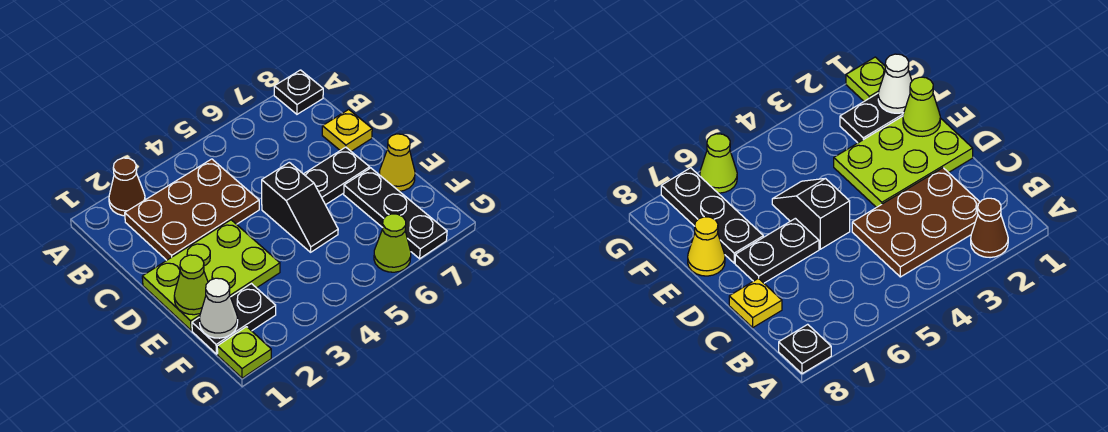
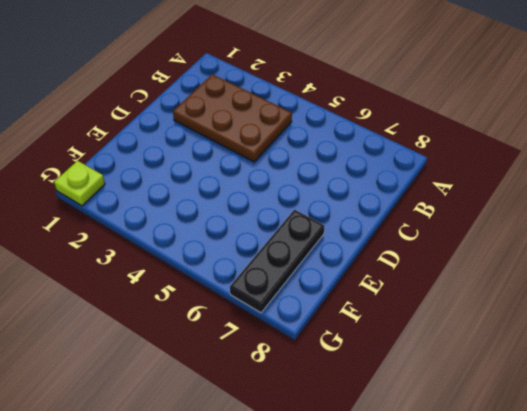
none -> brown 1x1 cone [109,158,145,216]
none -> black 1x1 plate [274,70,323,114]
none -> yellow 1x1 plate [322,110,372,151]

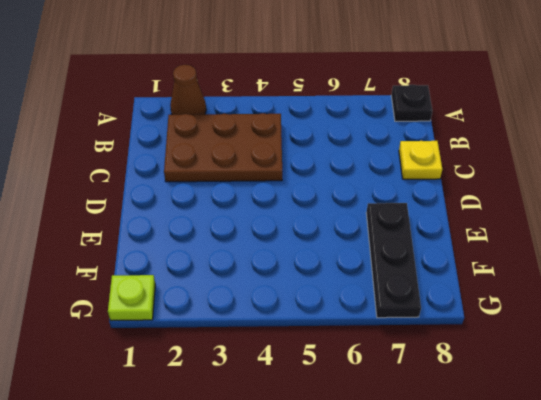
none -> lime 2x3 plate [142,220,280,331]
none -> black 1x2 slope [262,162,338,252]
none -> black 1x2 plate [304,147,370,205]

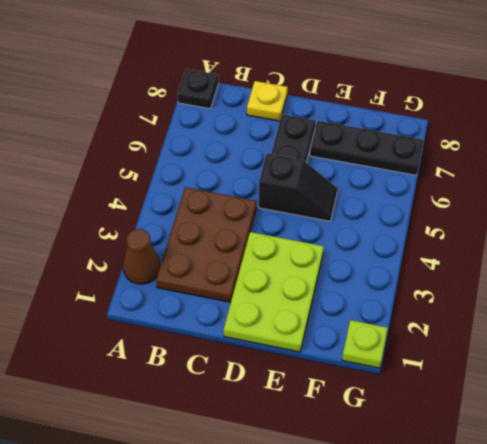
none -> yellow 1x1 cone [379,134,415,191]
none -> black 1x2 plate [192,284,276,354]
none -> lime 1x1 cone [374,214,411,272]

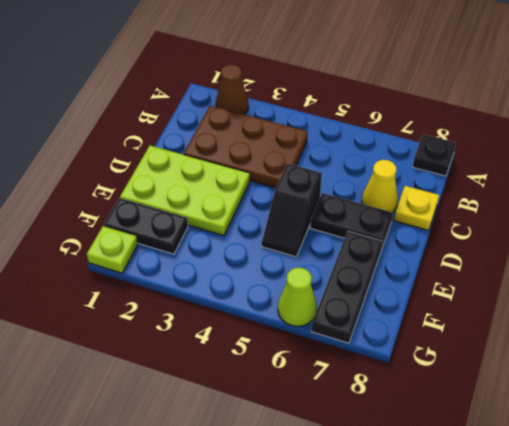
yellow 1x1 cone [362,160,398,212] -> yellow 1x1 cone moved to [379,134,415,191]
none -> lime 1x1 cone [174,255,208,315]
none -> white 1x1 cone [199,278,238,338]

